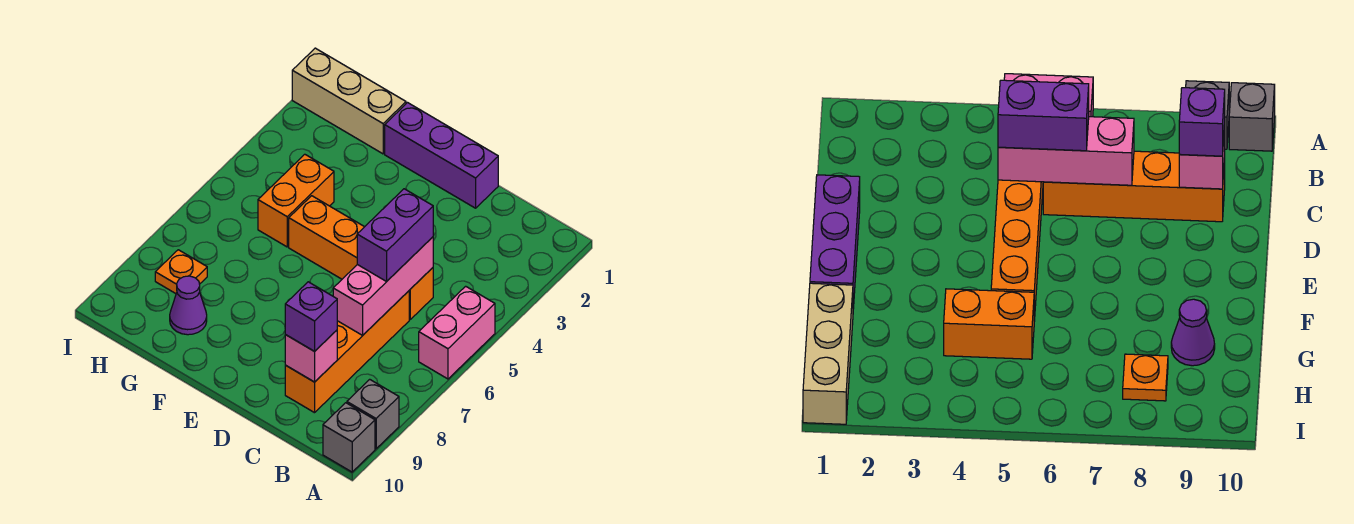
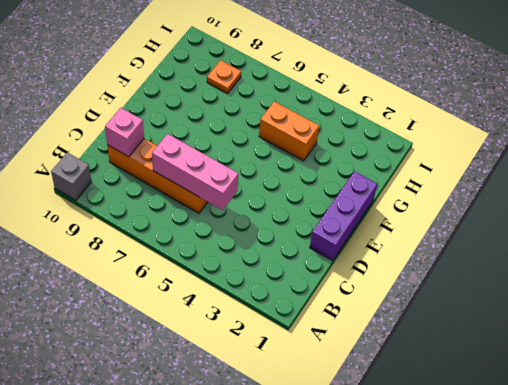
none -> pink 1x2 brick [419,286,495,379]
none -> grey 1x1 brick [347,379,399,449]
none -> orange 1x4 brick [289,196,433,319]

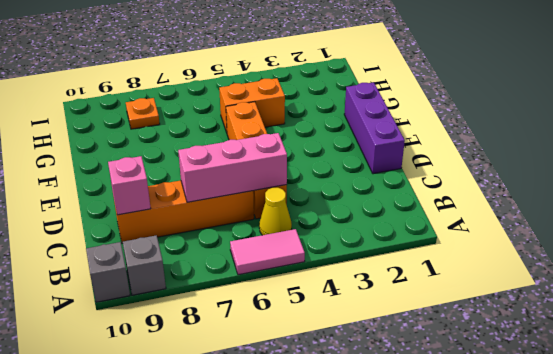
pink 1x2 tile [230,229,305,275] -> pink 1x2 brick [419,286,495,379]
yellow 1x1 cone [259,188,292,235] -> none
none -> tan 1x3 brick [292,48,406,154]
none -> purple 1x1 cone [170,276,207,335]
none -> purple 1x2 brick [357,189,433,281]

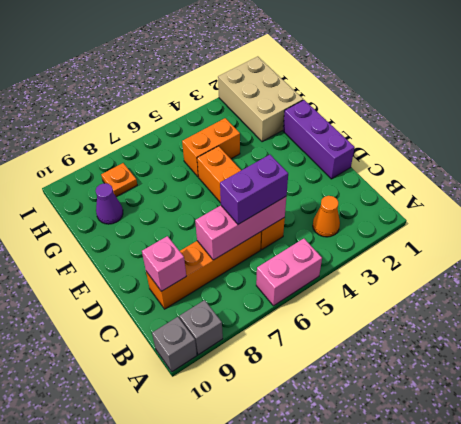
orange 1x1 cone [313,196,340,237] -> none
tan 2x3 brick [218,57,303,142] -> tan 1x3 brick [292,48,406,154]
none -> purple 1x1 brick [285,282,337,351]

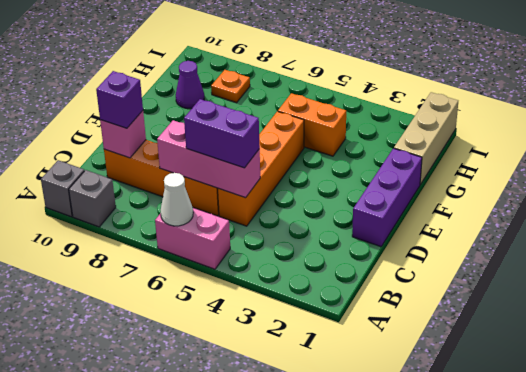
white 1x1 cone [161,173,193,226] -> none

